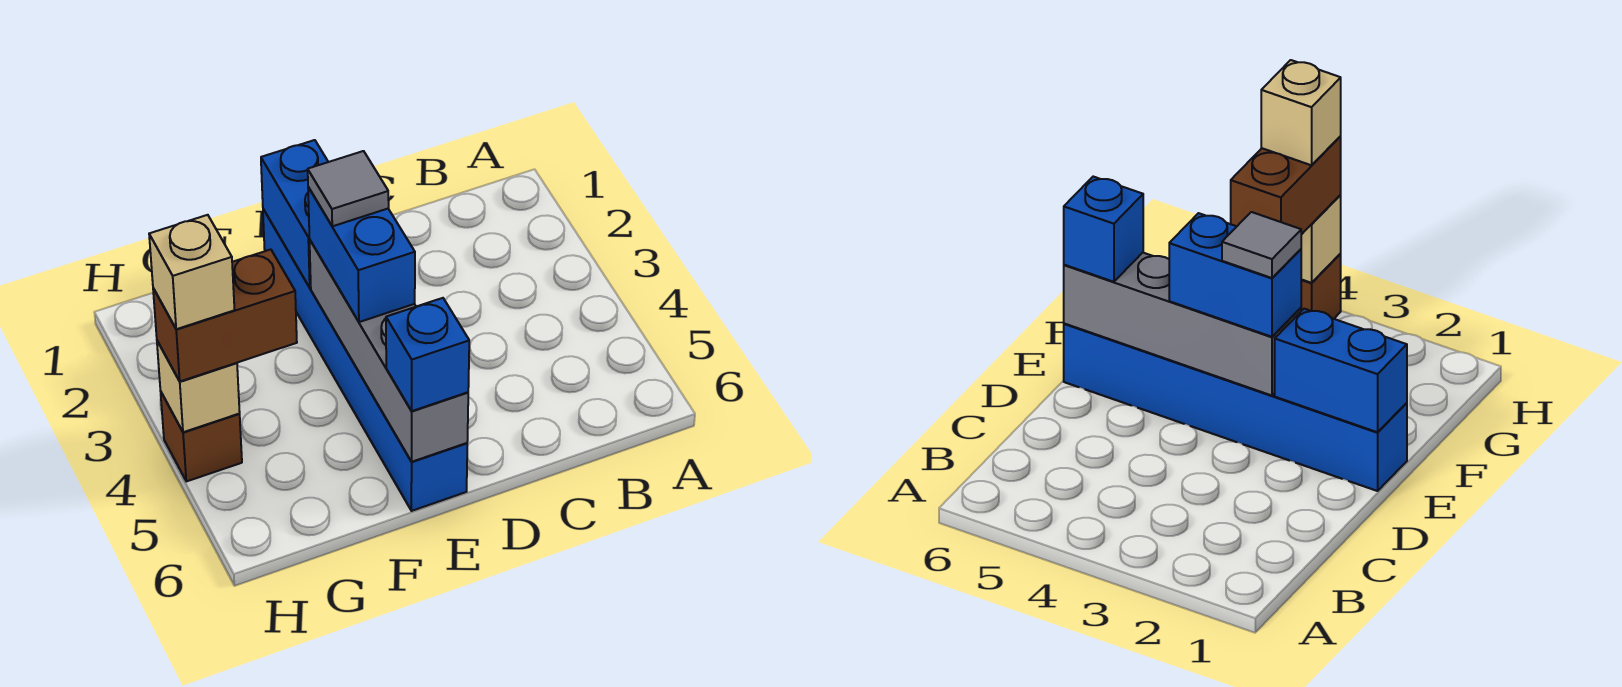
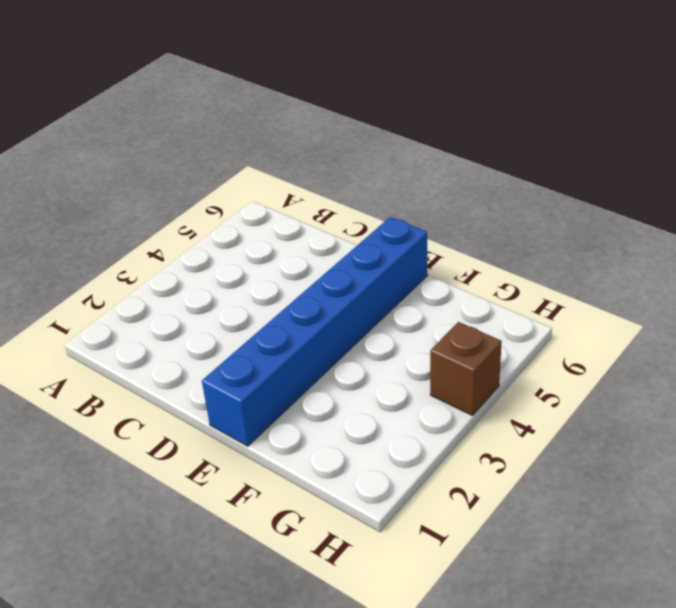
none -> blue 1x2 brick [261,140,328,288]
none -> grey 1x4 brick [310,241,468,462]

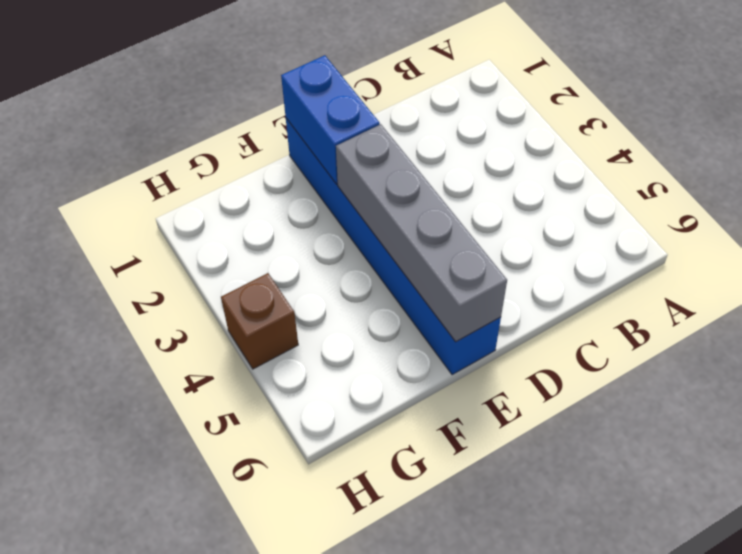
none -> tan 1x1 brick [157,341,240,432]
none -> blue 1x2 brick [308,187,415,322]

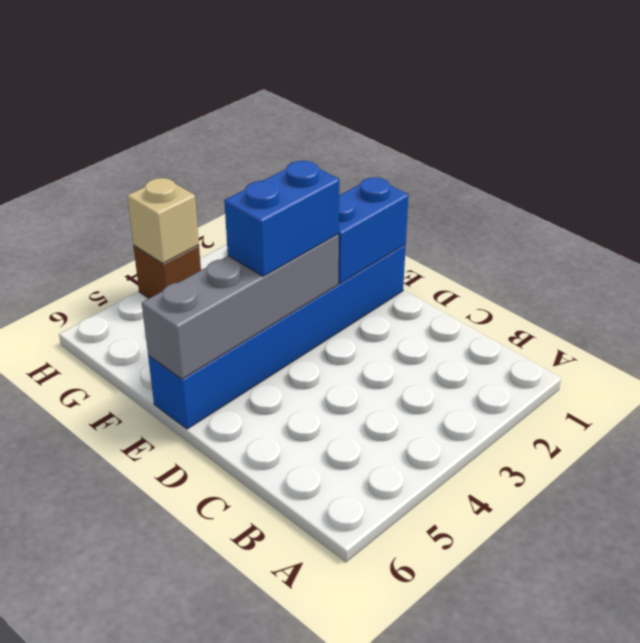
none -> blue 1x1 brick [386,298,469,411]
none -> brown 1x2 brick [153,250,297,381]

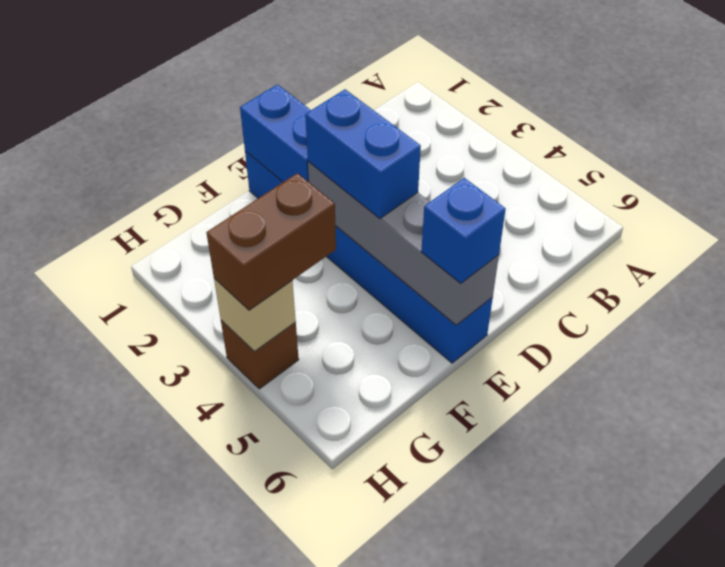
none -> grey 1x1 tile [308,151,389,226]
none -> tan 1x1 brick [149,215,234,329]

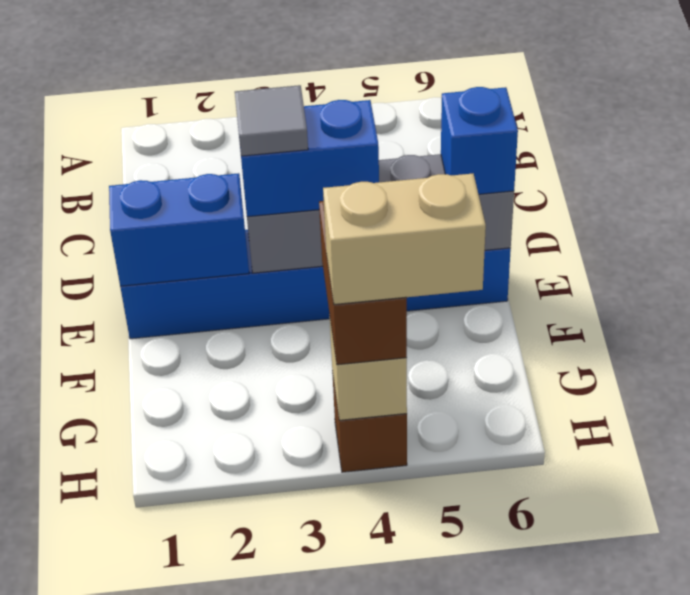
tan 1x2 brick [323,174,486,305] -> tan 1x1 brick [149,215,234,329]

